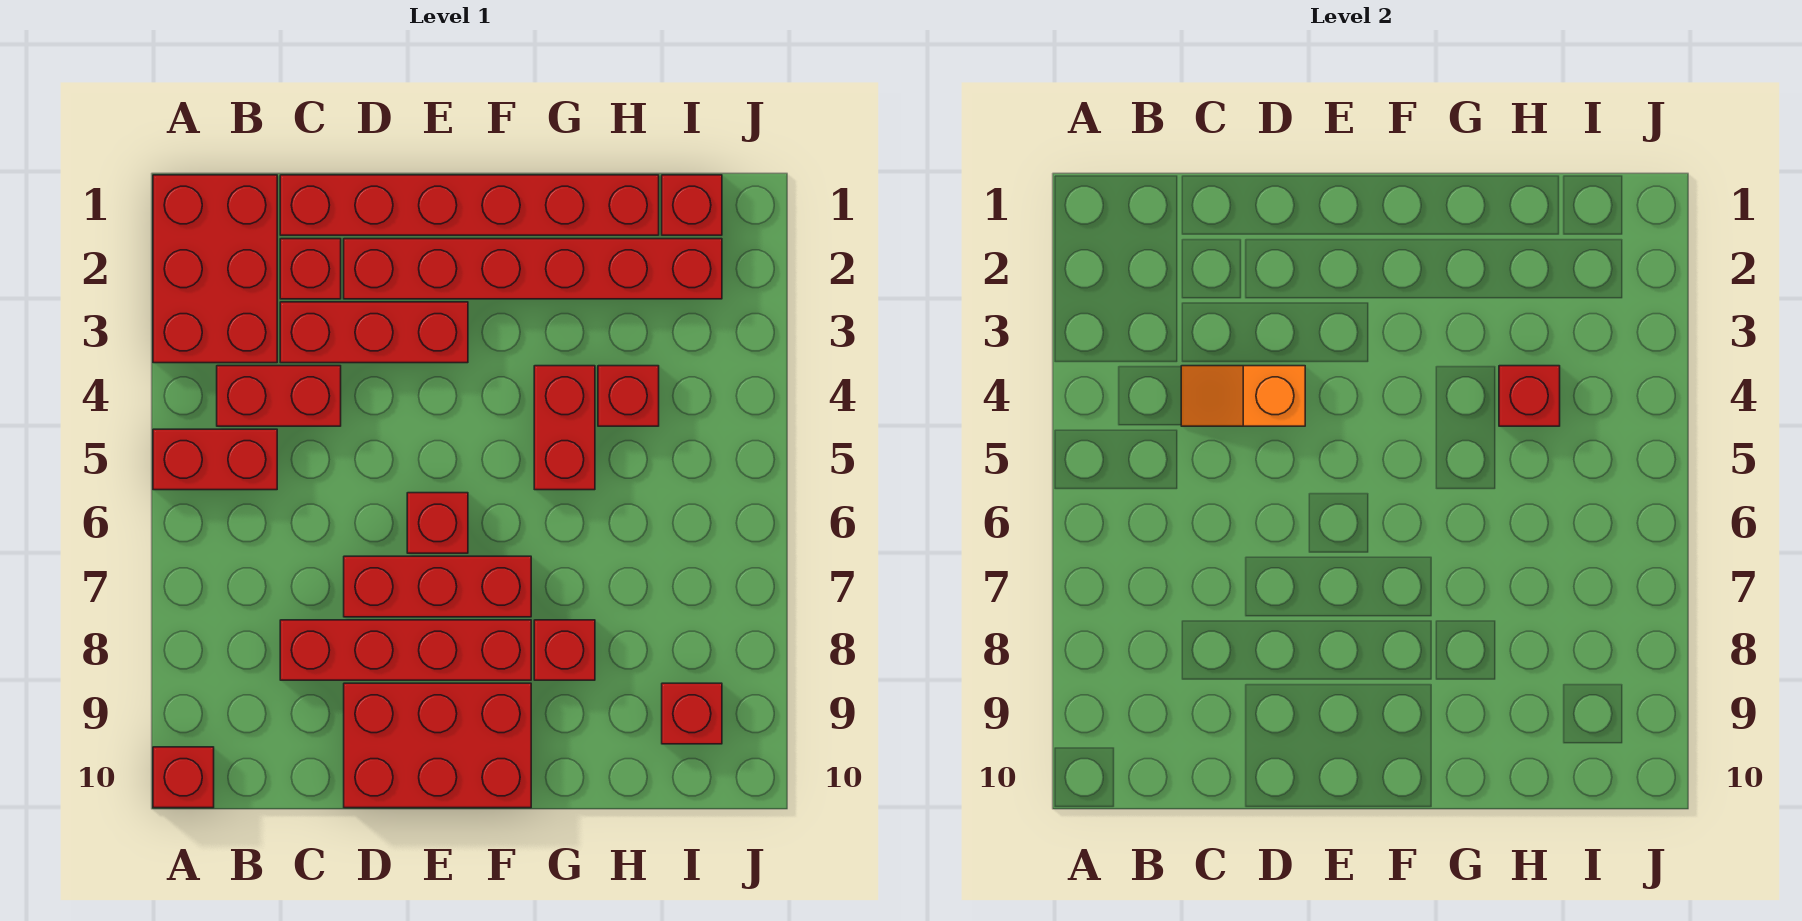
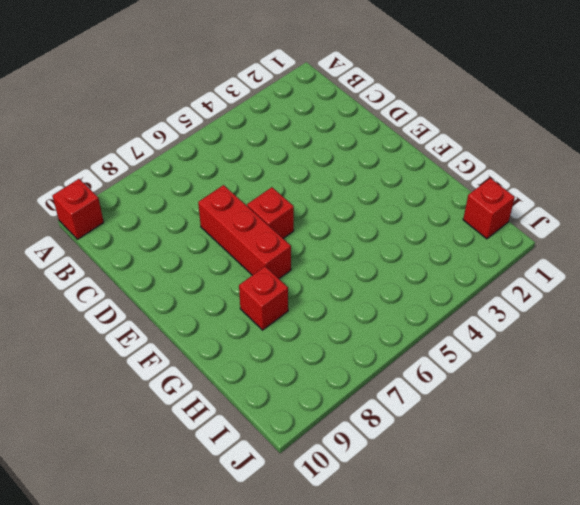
none -> red 2x3 brick [153,175,277,363]
none -> red 1x2 brick [153,429,277,490]
none -> red 1x2 brick [217,366,341,426]

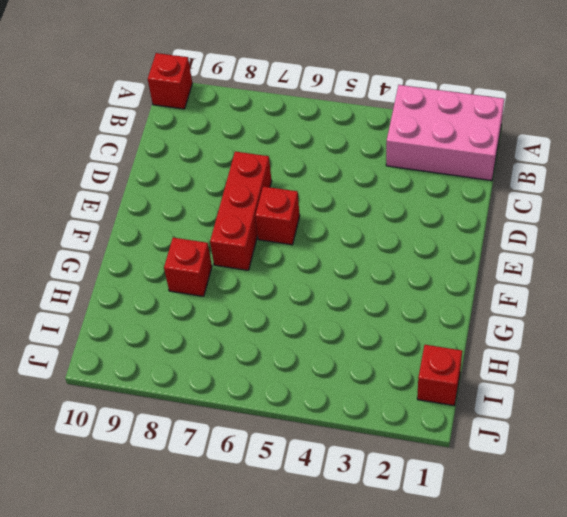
pink 2x3 brick [386,85,504,181] -> red 2x3 brick [153,175,277,363]
none -> red 1x2 brick [153,429,277,490]
none -> red 1x2 brick [217,366,341,426]
none -> red 1x6 brick [280,175,659,235]

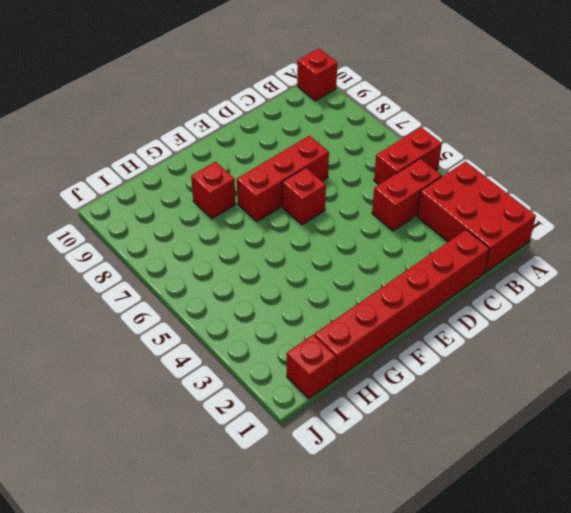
none -> red 1x1 brick [280,239,341,299]
none -> red 1x3 brick [280,302,468,363]
none -> red 1x4 brick [280,620,531,680]

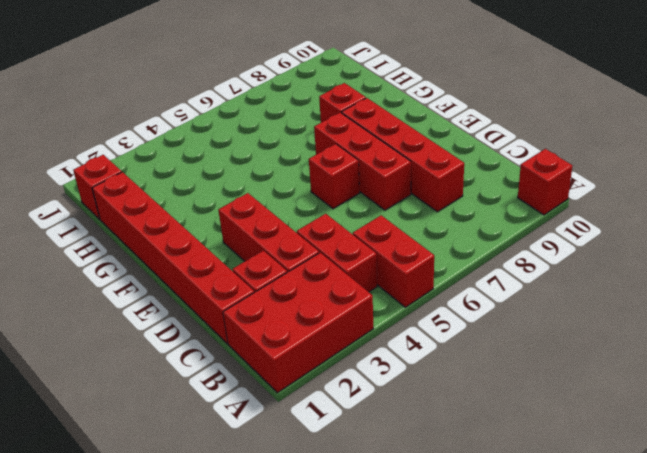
none -> red 1x6 brick [344,239,722,299]
none -> red 2x3 brick [344,683,531,808]
none -> red 1x2 brick [534,366,595,490]

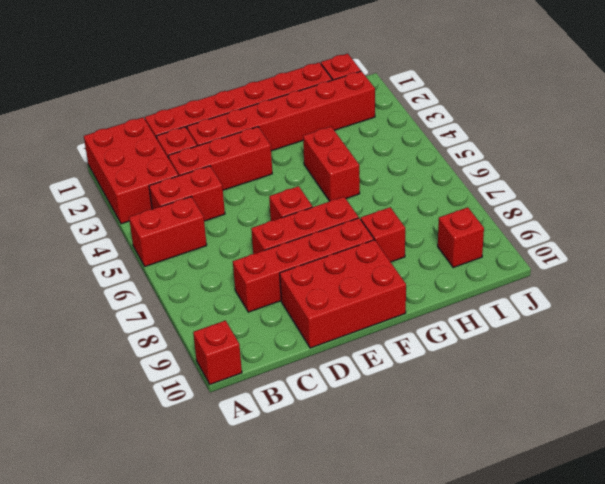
none -> red 1x1 brick [598,366,659,426]
none -> orange 1x2 slope [1181,366,1305,426]
none -> red 1x1 brick [1499,366,1560,426]

